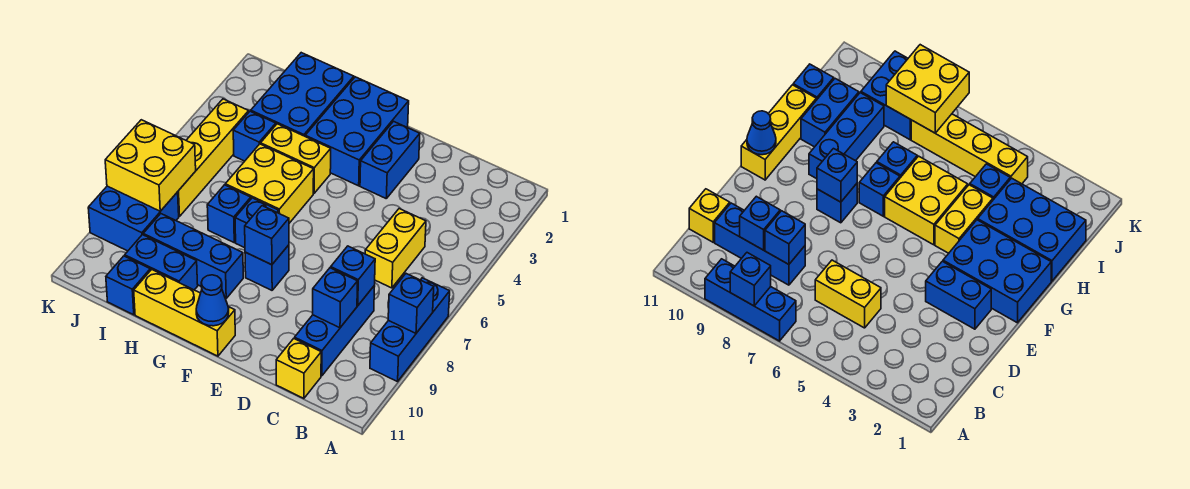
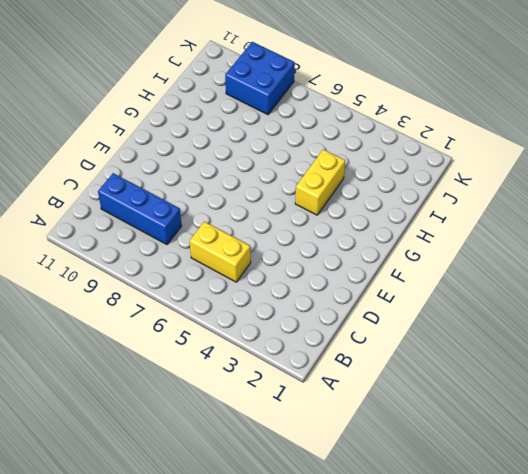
none -> blue 1x3 brick [370,278,450,382]
none -> yellow 1x1 brick [276,339,321,398]
none -> blue 1x2 brick [360,121,420,198]

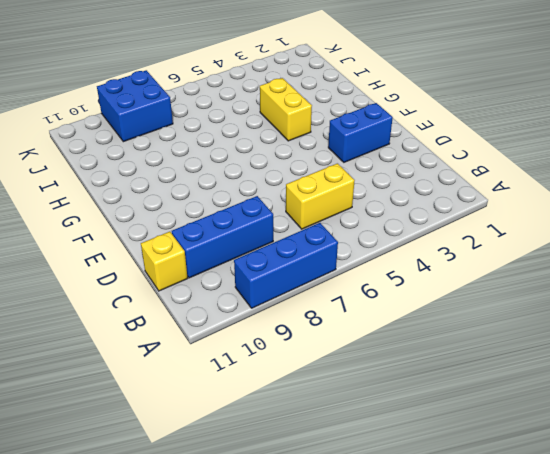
none -> blue 2x3 brick [305,77,409,186]
none -> blue 1x1 brick [245,245,289,290]
none -> yellow 1x3 brick [134,269,235,356]

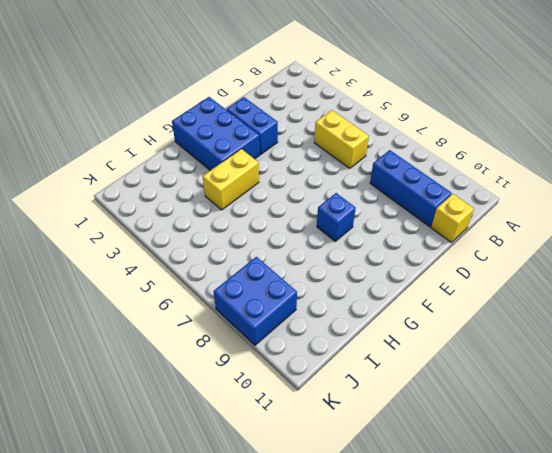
none -> blue 1x3 brick [370,278,450,382]
none -> yellow 1x3 brick [134,269,235,356]
none -> yellow 2x2 brick [225,144,314,223]

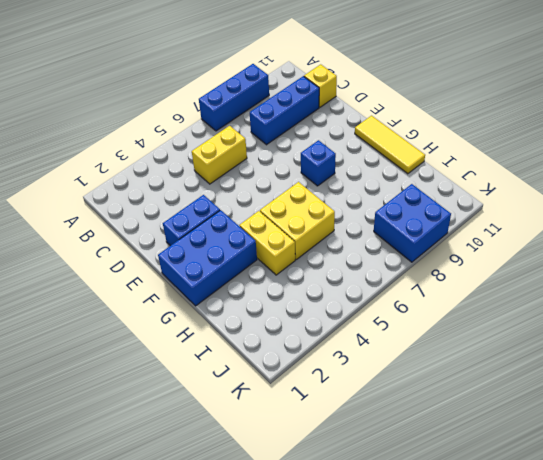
yellow 1x3 tile [355,116,425,174] -> yellow 1x3 brick [134,269,235,356]
none -> blue 1x1 brick [235,198,279,248]
none -> blue 1x3 brick [143,214,243,298]
none -> blue 2x3 brick [251,53,354,136]

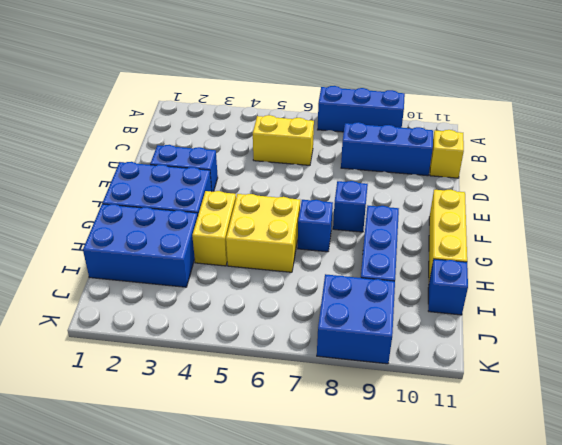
none -> blue 1x1 brick [207,185,251,242]
none -> blue 1x2 brick [125,235,198,290]
none -> blue 1x1 brick [233,111,276,161]

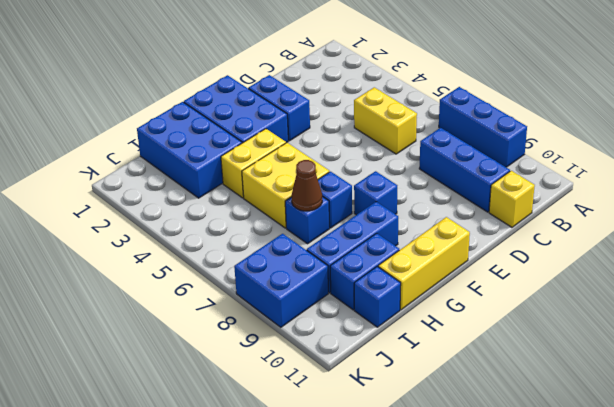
brown 1x1 cone [292,160,322,211] -> none
none -> blue 1x1 brick [233,111,276,161]
none -> yellow 1x4 brick [178,99,249,216]
none -> blue 1x1 brick [388,274,434,333]

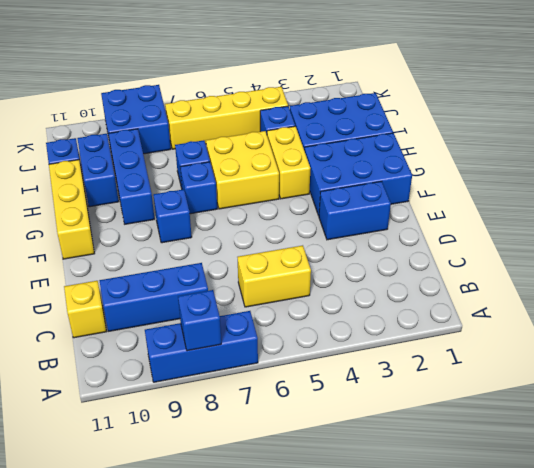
none -> blue 1x1 brick [331,246,375,306]
none -> blue 1x1 brick [313,268,358,328]
none -> blue 1x1 brick [245,206,289,265]

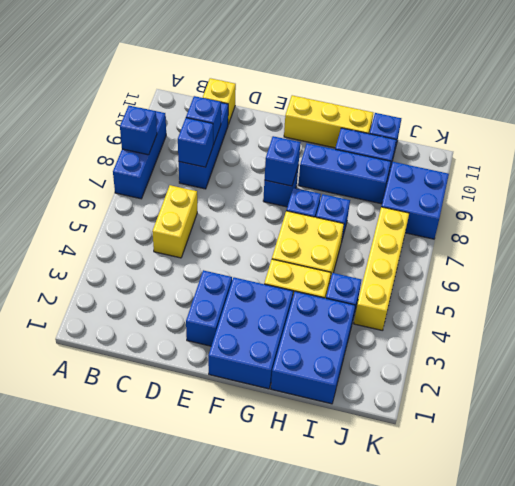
none -> blue 1x1 cone [196,275,229,326]
none -> yellow 2x2 brick [105,120,196,211]

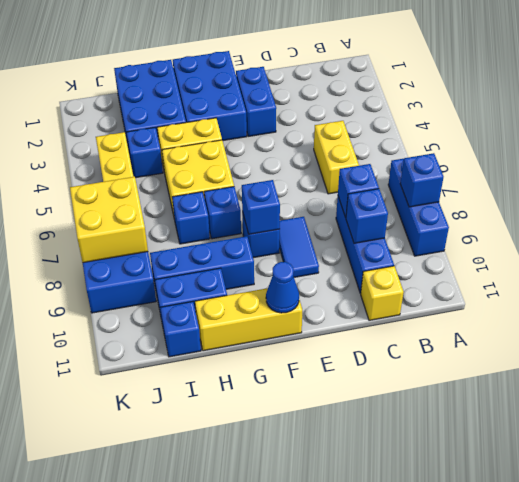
blue 1x2 tile [279,217,319,277] -> none

